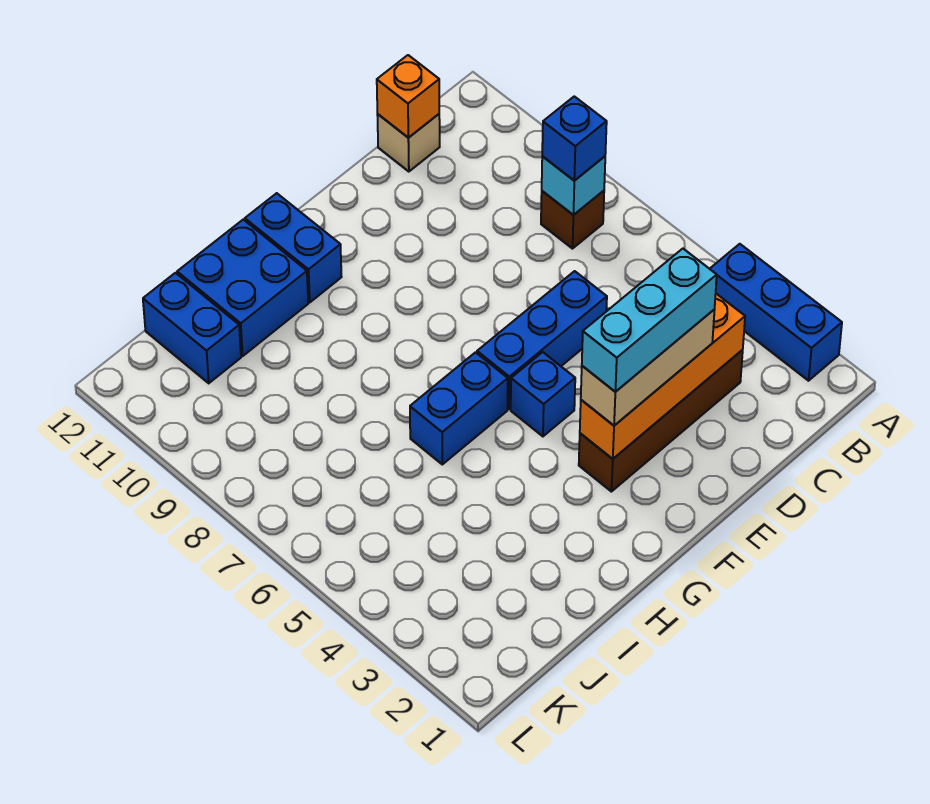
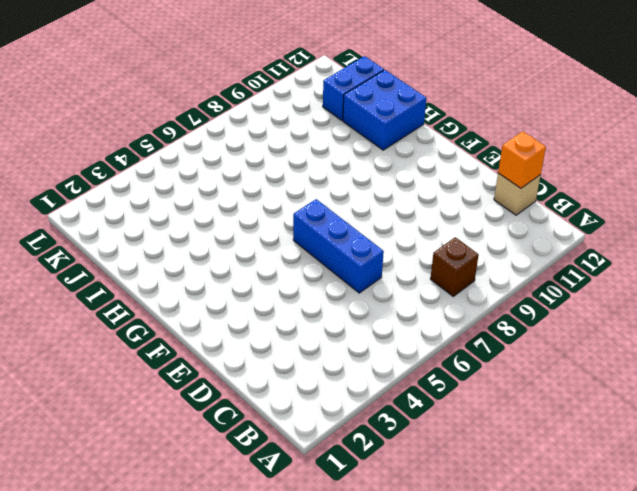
none -> blue 1x3 brick [710,244,842,381]
none -> brown 1x4 brick [579,350,743,492]
none -> blue 1x1 brick [511,352,575,436]

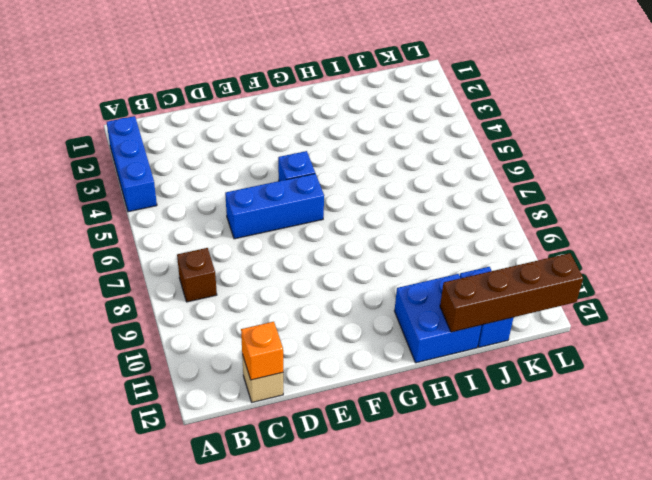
brown 1x4 brick [440,253,583,332] -> brown 1x4 brick moved to [579,350,743,492]
none -> blue 1x2 brick [410,352,508,464]
none -> blue 1x2 brick [245,193,341,302]
none -> cyan 1x1 brick [542,156,605,215]

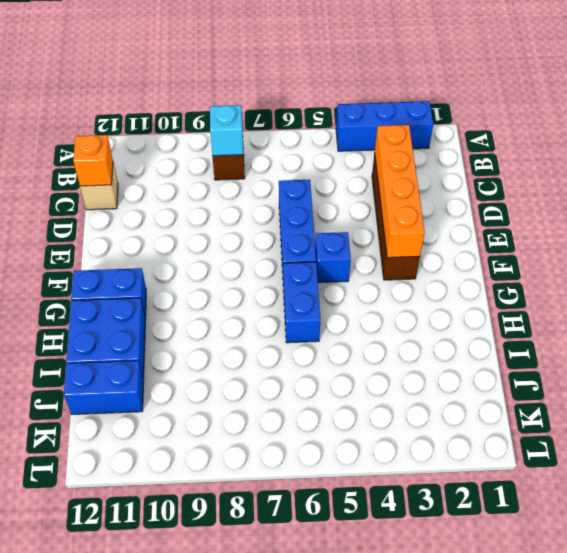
none -> blue 1x1 brick [542,96,607,181]
none -> tan 1x3 brick [581,310,714,426]
none -> cyan 1x3 brick [582,249,717,392]

